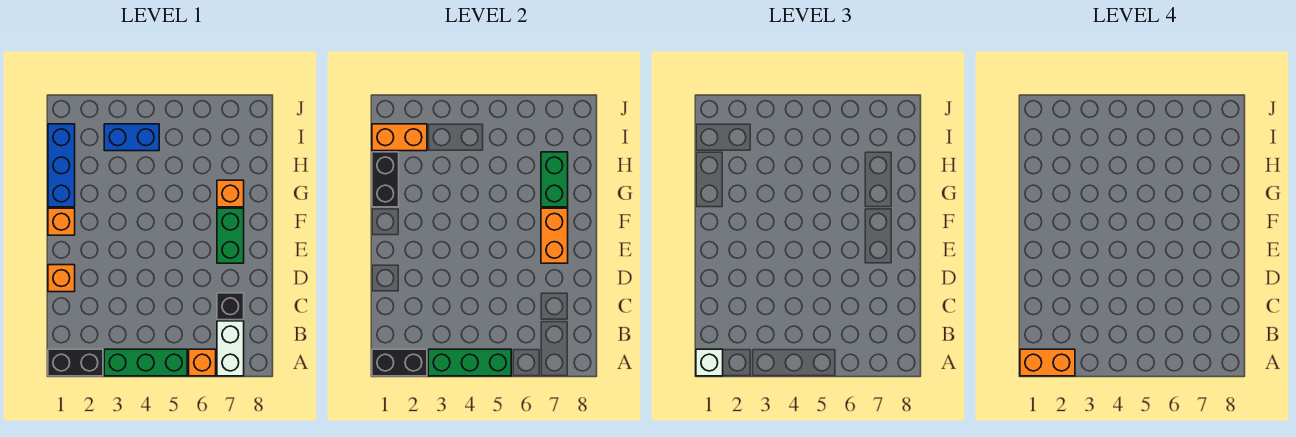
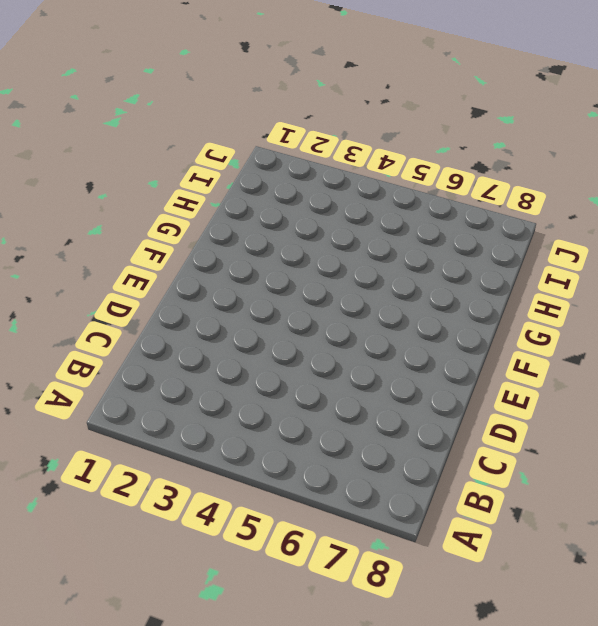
none -> black 1x2 brick [48,349,103,376]
none -> green 1x3 brick [104,349,187,376]
none -> orange 1x1 brick [189,349,216,376]

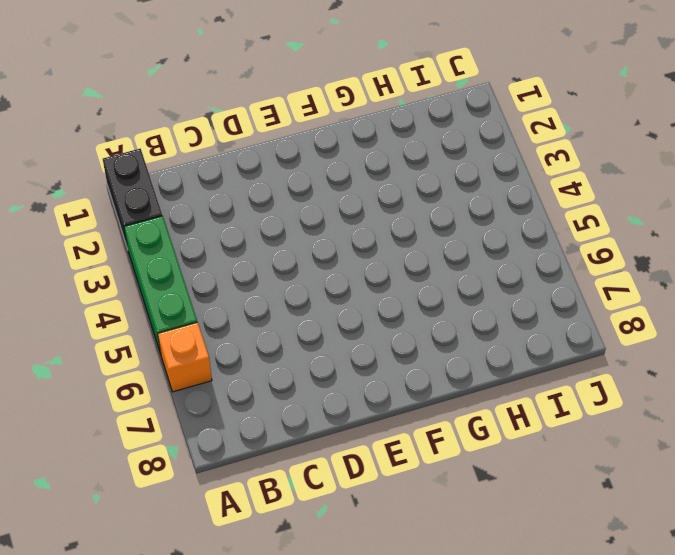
none -> white 1x2 brick [217,321,244,376]
none -> black 1x1 brick [217,293,244,320]
none -> orange 1x1 brick [48,265,75,292]

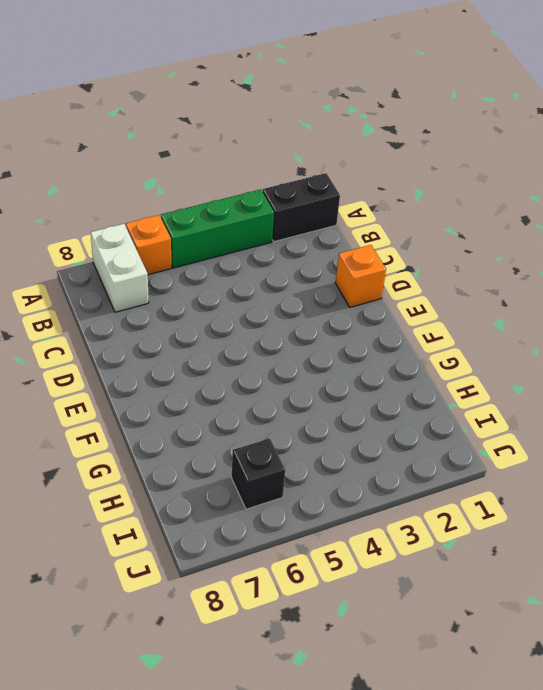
black 1x1 brick [232,439,285,509] -> black 1x1 brick moved to [217,293,244,320]
none -> green 1x2 brick [217,208,244,263]
none -> orange 1x1 brick [48,208,75,235]
none -> blue 1x3 brick [48,124,75,207]

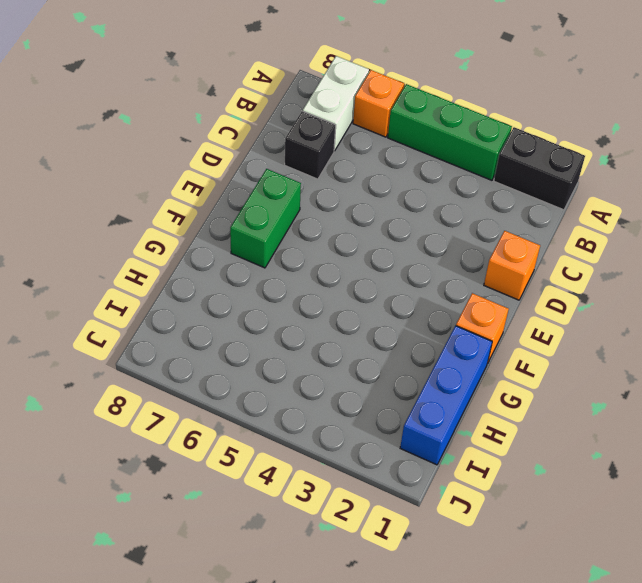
none -> orange 1x1 brick [217,180,244,207]
none -> blue 1x2 brick [104,124,159,151]
none -> black 1x2 brick [372,349,427,376]

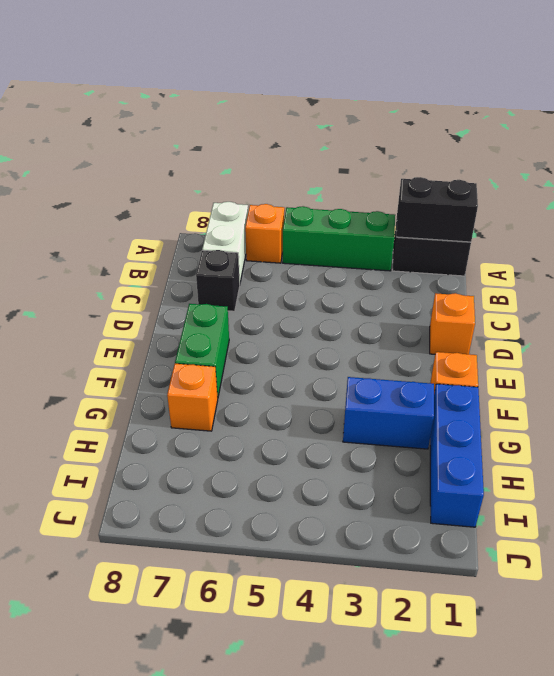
blue 1x2 brick [343,377,434,449] -> blue 1x2 brick moved to [104,124,159,151]
none -> green 1x3 brick [428,349,511,376]
none -> orange 1x2 brick [541,208,568,263]
none -> black 1x2 brick [372,152,399,207]

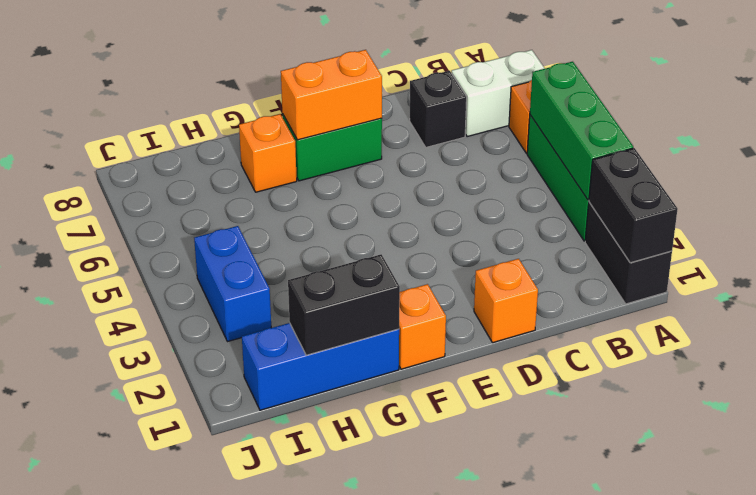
none -> green 1x2 brick [541,152,568,207]
none -> orange 1x2 brick [372,124,427,151]
none -> white 1x1 brick [696,349,723,376]

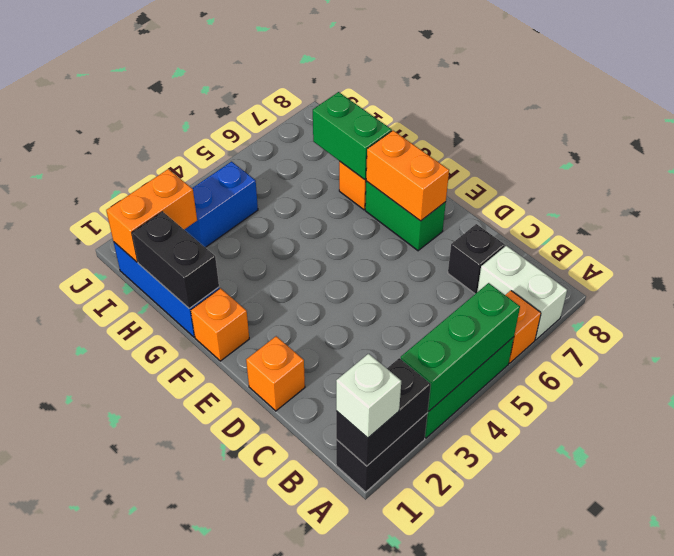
none -> orange 1x2 brick [1020,349,1075,376]

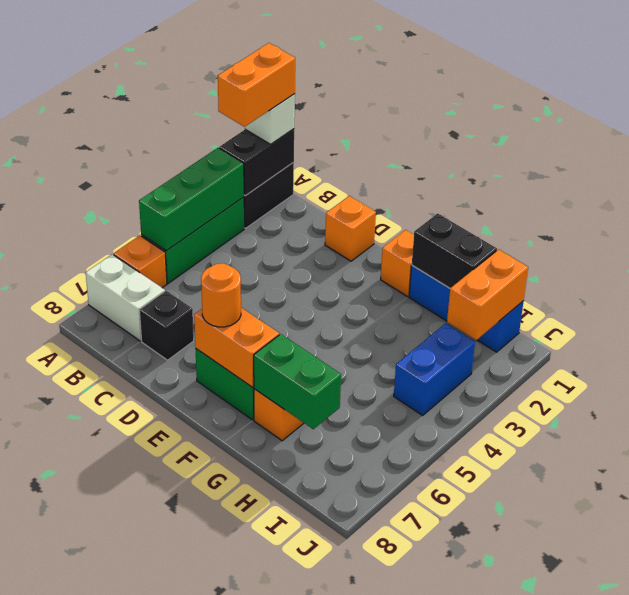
orange 1x1 round brick [201,263,241,327] -> none

